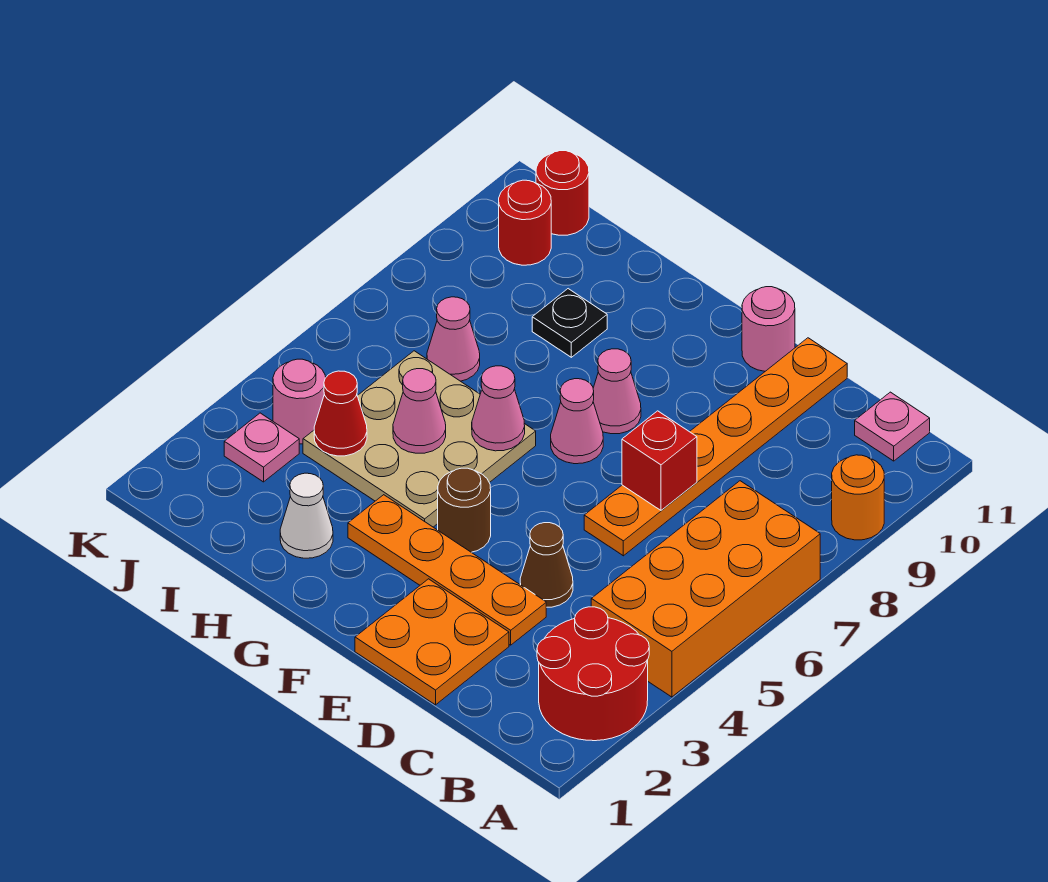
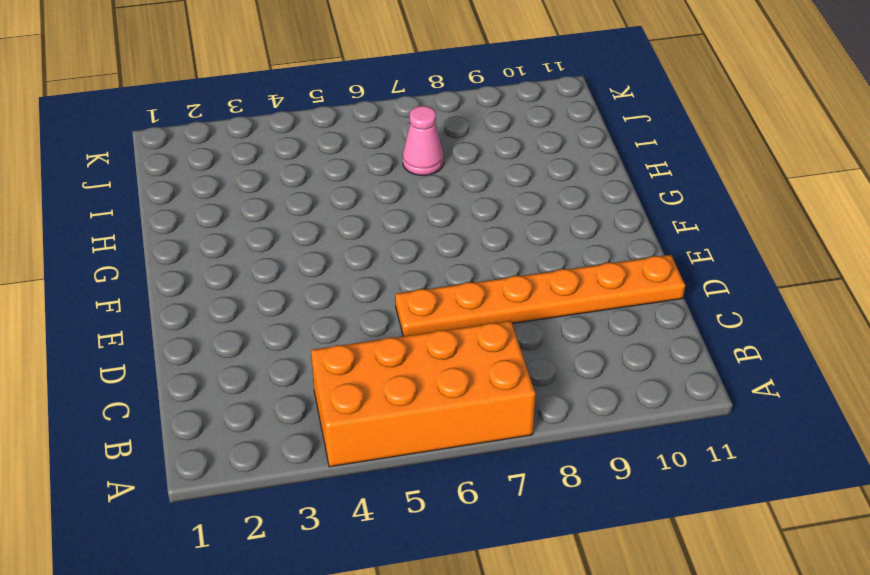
none -> red 2x2 round brick [537,607,649,741]
none -> orange 1x1 round brick [832,455,884,540]
none -> pink 1x1 plate [855,392,930,461]

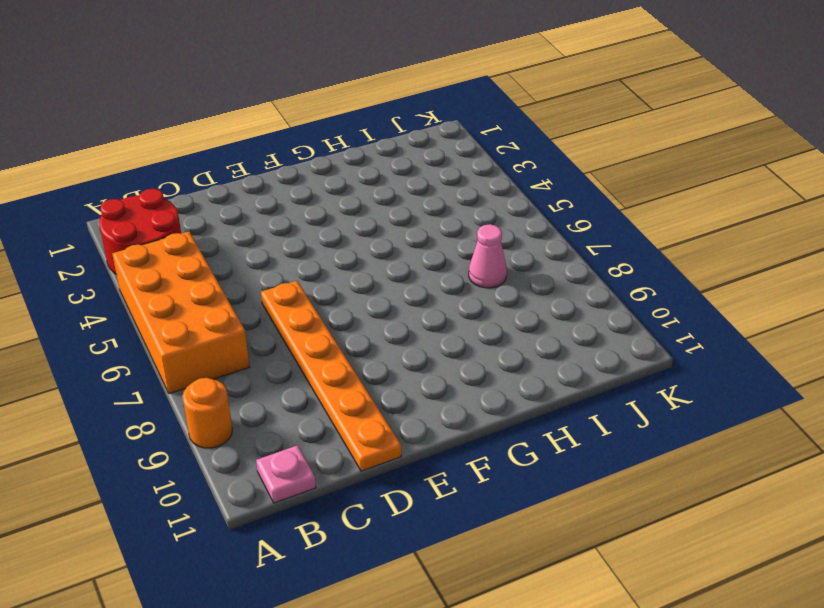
none -> orange 2x2 plate [355,579,509,705]
none -> orange 1x4 plate [348,495,546,645]
none -> brown 1x1 cone [520,523,573,607]

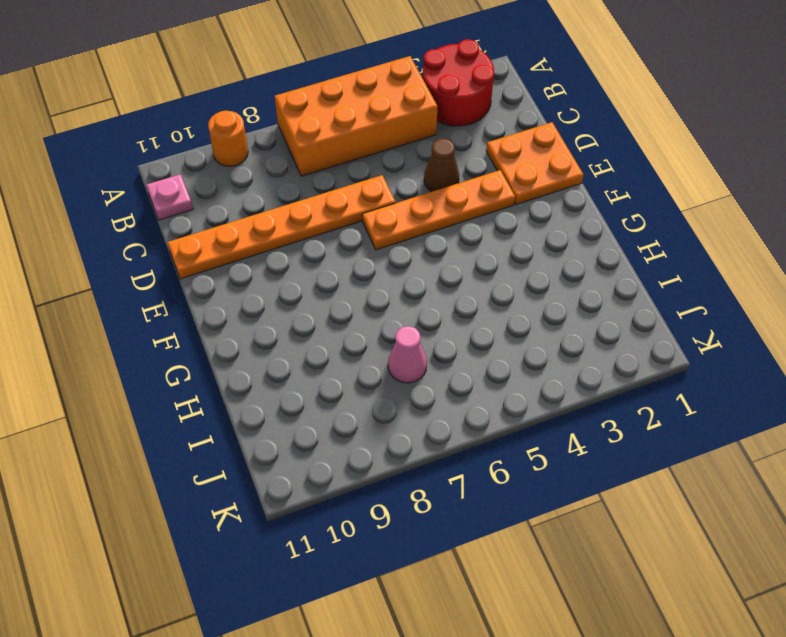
orange 1x4 plate [362,170,515,250] -> orange 1x4 plate turned to [348,495,546,645]
none -> pink 1x1 round brick [742,287,795,371]
none -> brown 1x1 round brick [438,468,491,552]
none -> pink 1x1 cone [551,379,603,464]

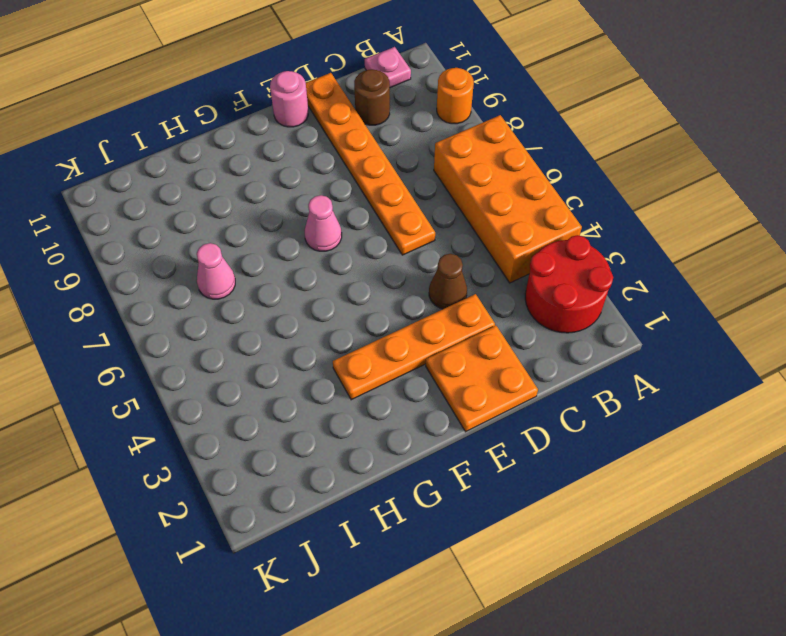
brown 1x1 round brick [354,69,390,125] -> brown 1x1 round brick moved to [438,468,491,552]
none -> pink 1x1 cone [593,349,641,434]
none -> tan 3x3 plate [303,351,536,527]
none -> white 1x1 cone [280,473,333,558]

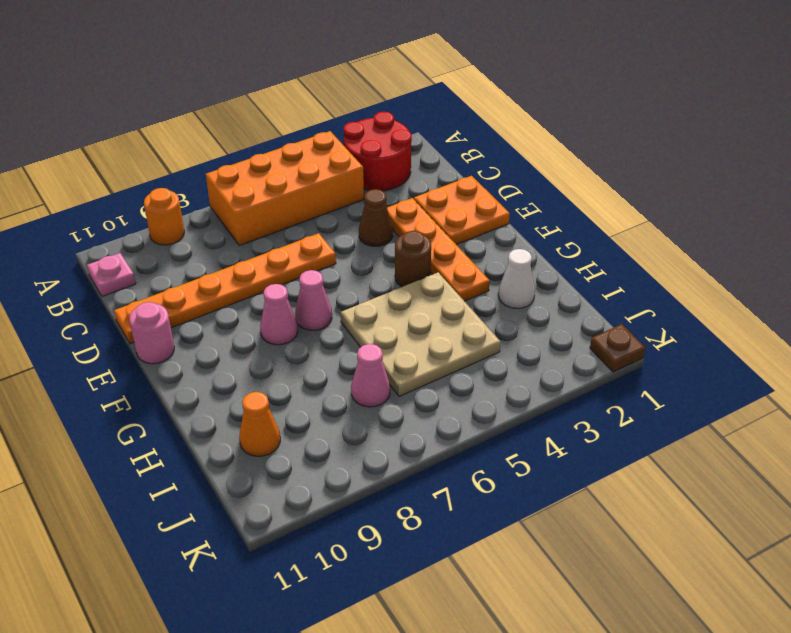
orange 1x1 cone [239,392,280,456] -> none
brown 1x1 plate [590,324,645,372] -> none
none -> black 1x1 plate [532,289,607,357]
none -> pink 1x1 plate [224,413,299,482]
none -> pink 1x1 round brick [273,359,326,444]

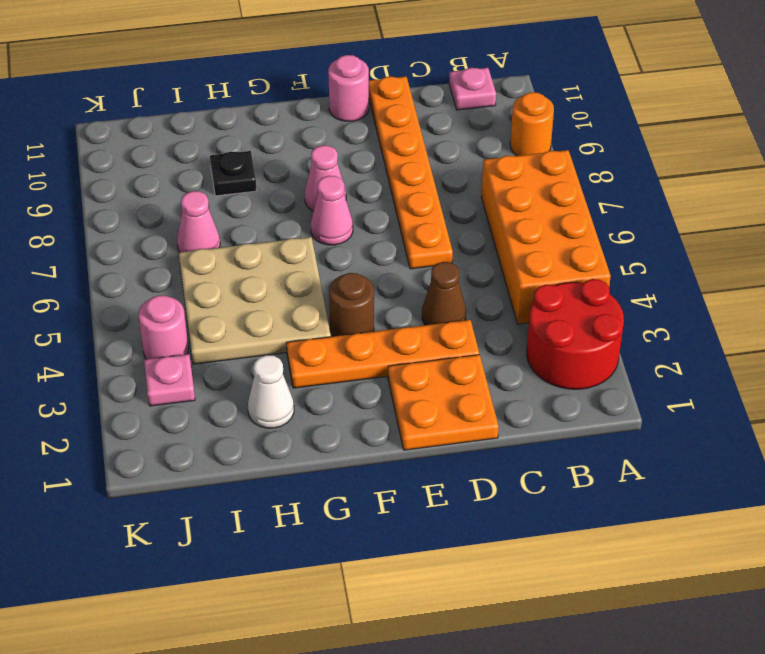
none -> red 1x1 round brick [499,180,551,265]
none -> red 1x1 round brick [536,151,589,235]
none -> red 1x1 brick [622,411,697,510]

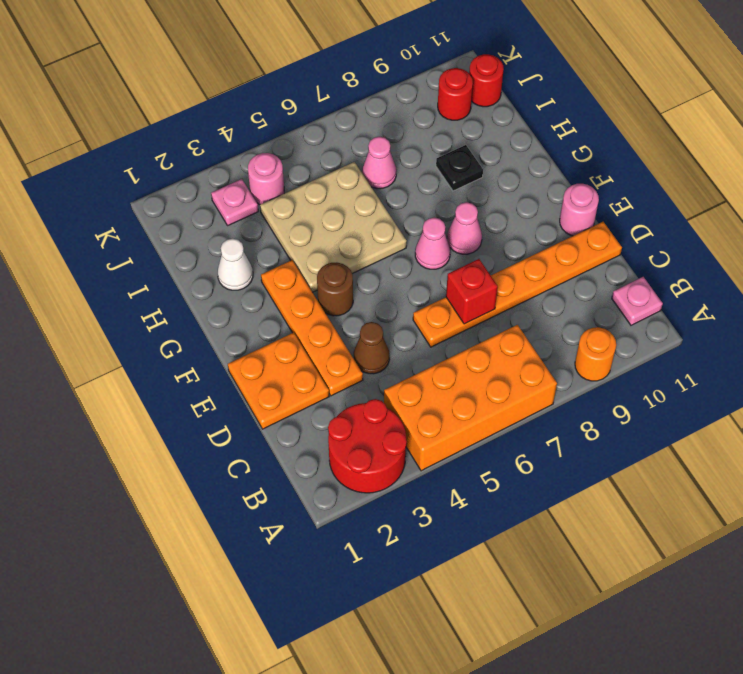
none -> pink 1x1 cone [472,366,525,451]
none -> pink 1x1 cone [393,369,446,453]
none -> red 1x1 cone [314,371,367,456]

